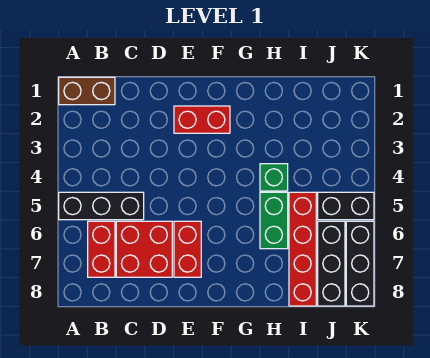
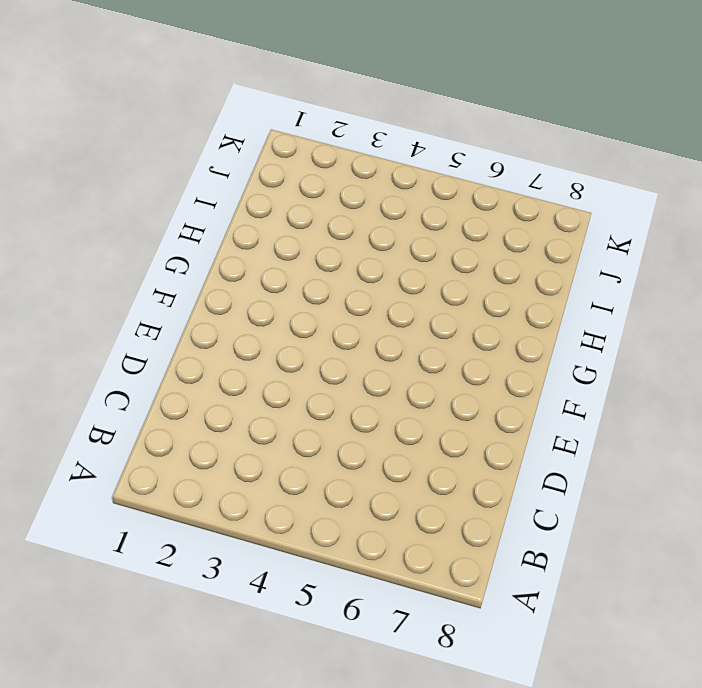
none -> brown 1x2 brick [59,77,115,105]
none -> black 1x3 brick [59,192,144,220]
none -> red 1x2 brick [88,221,115,277]

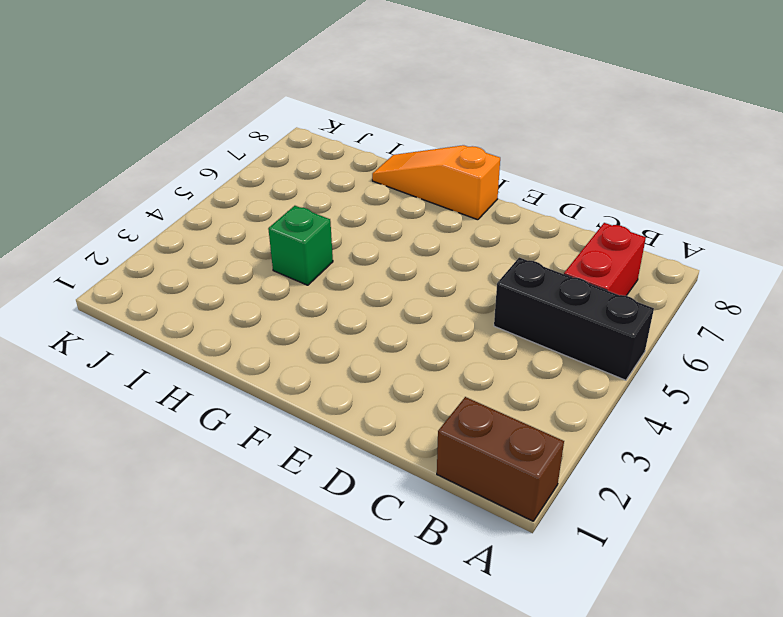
orange 1x3 slope [372,145,500,220] -> none
none -> red 2x2 brick [116,221,172,277]
none -> red 1x2 brick [174,106,230,133]
none -> red 1x2 brick [174,221,201,277]

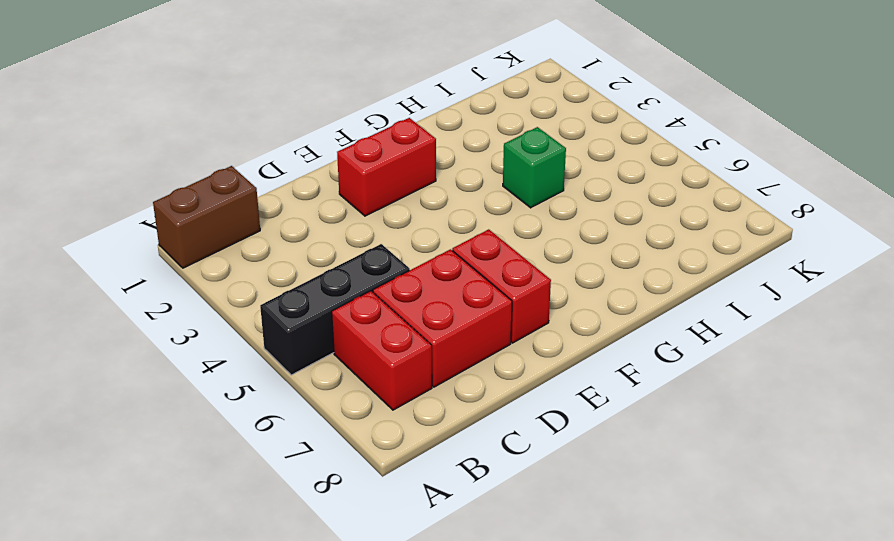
none -> green 1x2 brick [260,192,288,249]
none -> red 1x4 brick [289,192,316,306]
none -> black 1x2 brick [318,192,374,220]

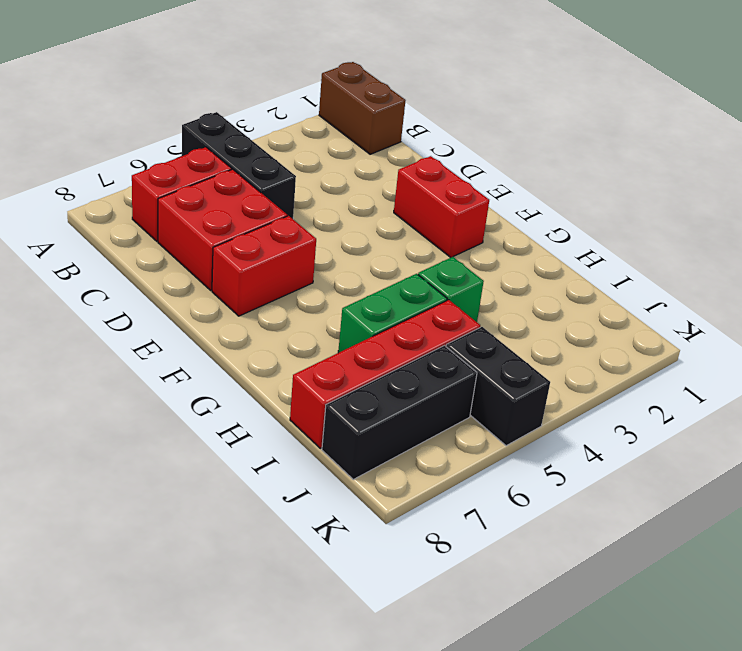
none -> black 1x3 brick [346,221,374,306]

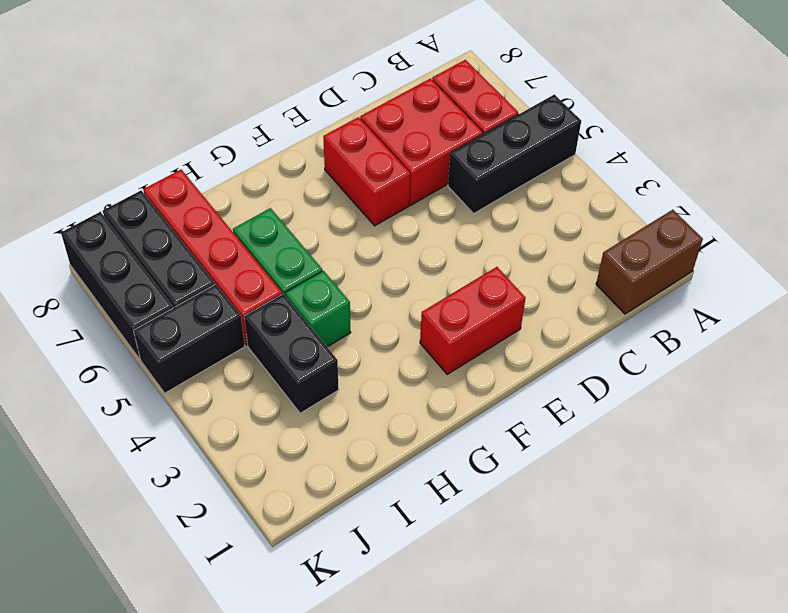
black 1x2 brick [244,294,339,413] -> none

